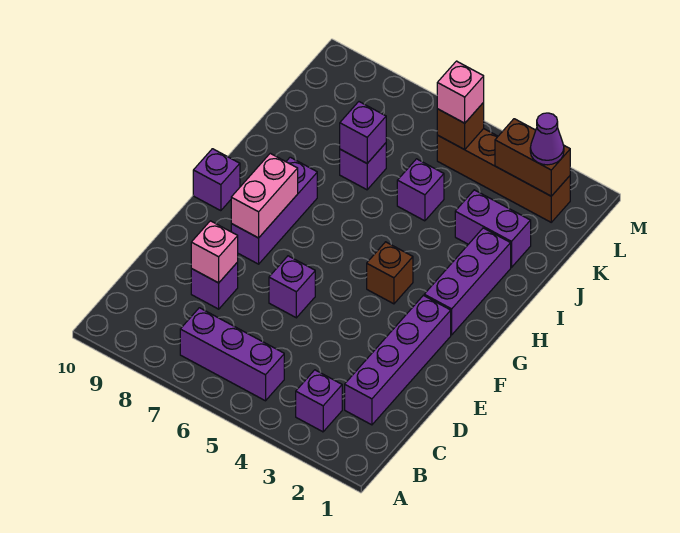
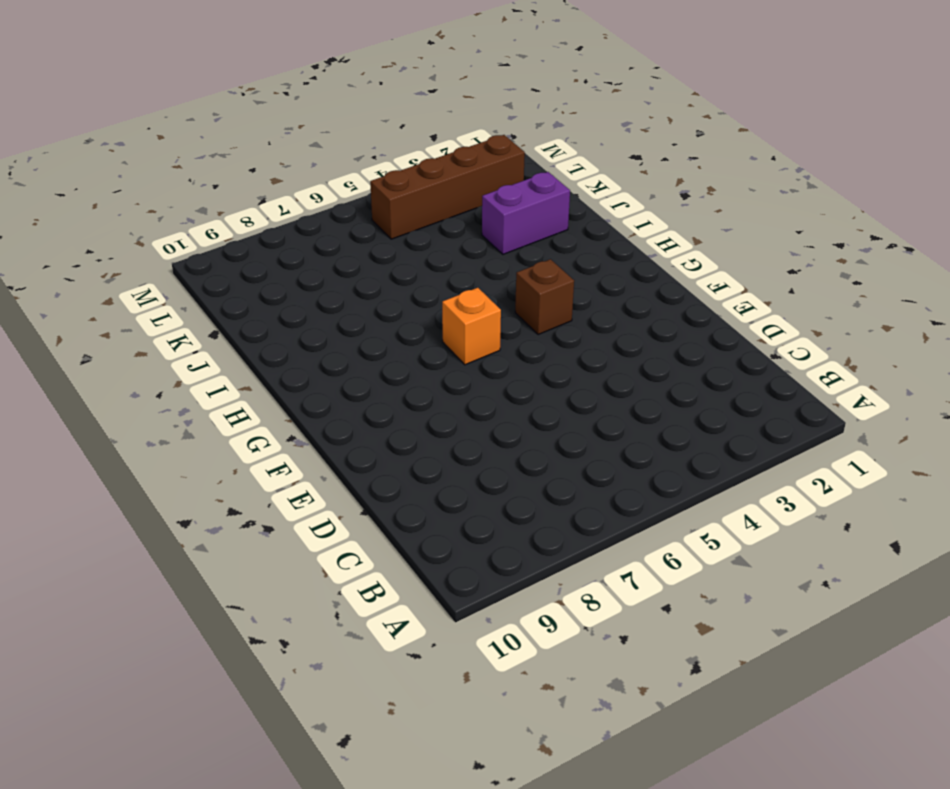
orange 1x1 brick [442,288,501,365] -> none
none -> purple 1x1 brick [296,370,342,432]
none -> purple 1x3 brick [180,308,284,401]
none -> purple 1x4 brick [345,295,451,425]

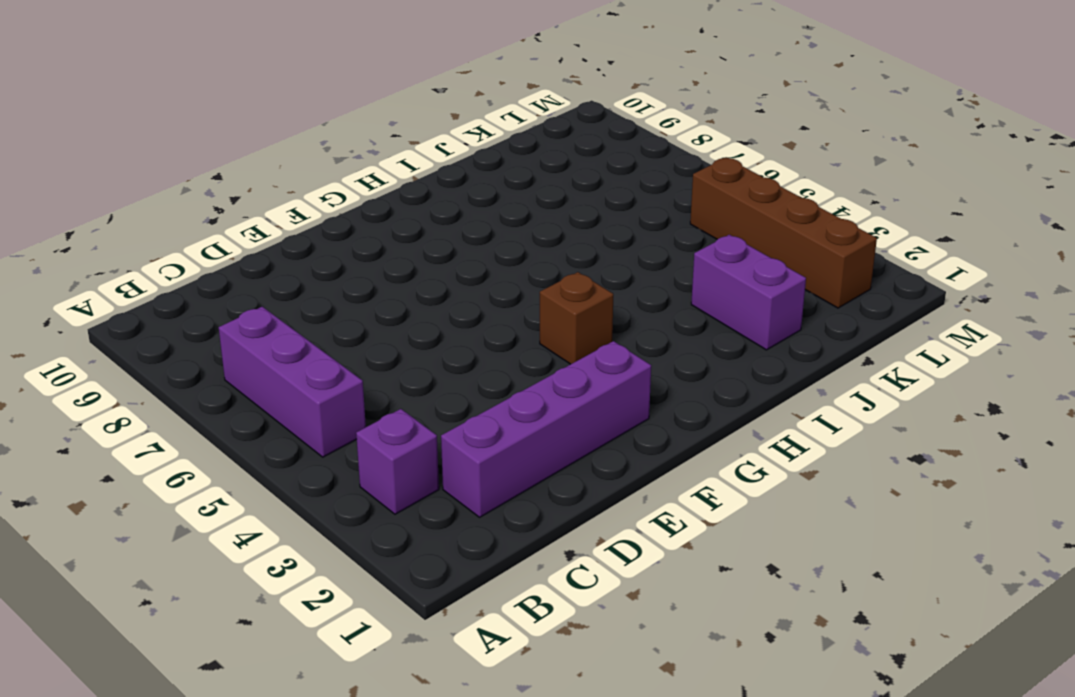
none -> purple 1x1 brick [191,262,238,309]
none -> purple 1x1 brick [269,256,315,318]
none -> purple 1x3 brick [231,157,317,264]

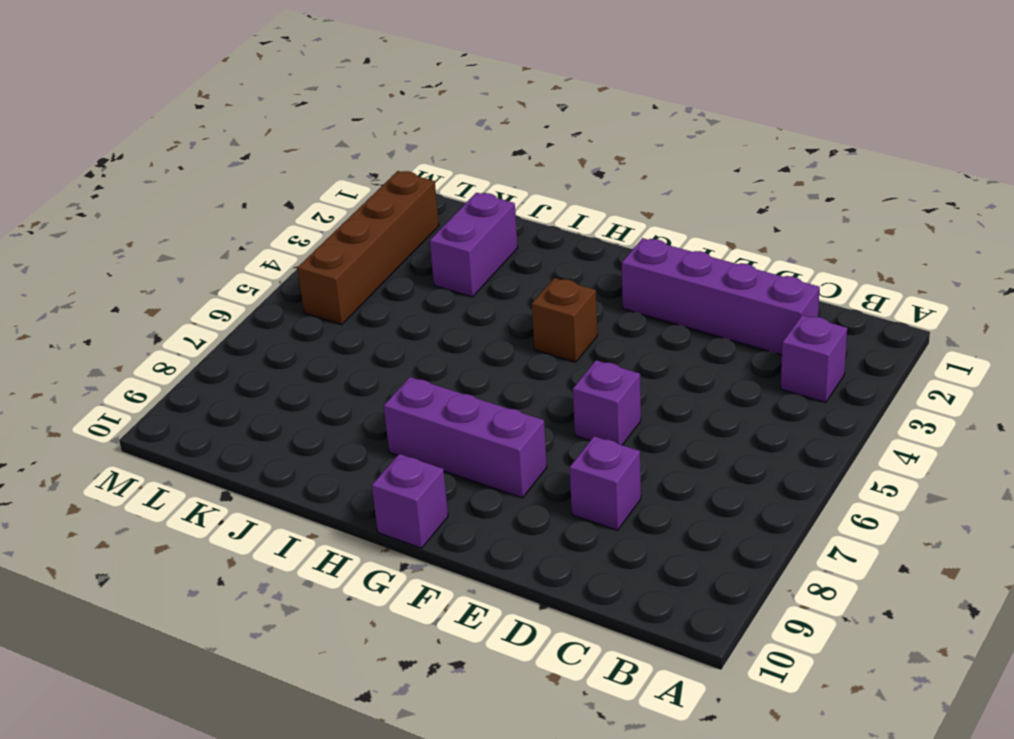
none -> purple 1x3 brick [180,308,284,401]
none -> purple 1x3 brick [424,228,511,335]
none -> purple 1x1 brick [397,159,444,221]

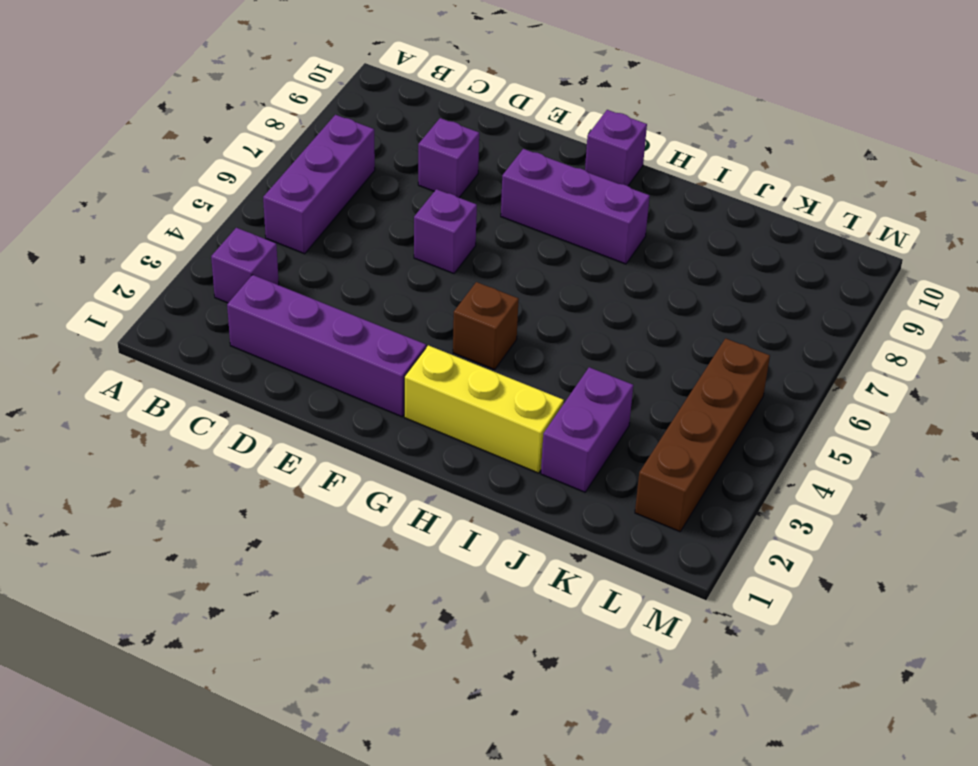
yellow 1x3 brick [404,345,564,473] -> purple 1x3 brick [424,228,511,335]
none -> purple 1x1 brick [397,159,444,221]
none -> purple 1x1 brick [340,143,386,190]
none -> pink 1x1 brick [191,221,238,283]

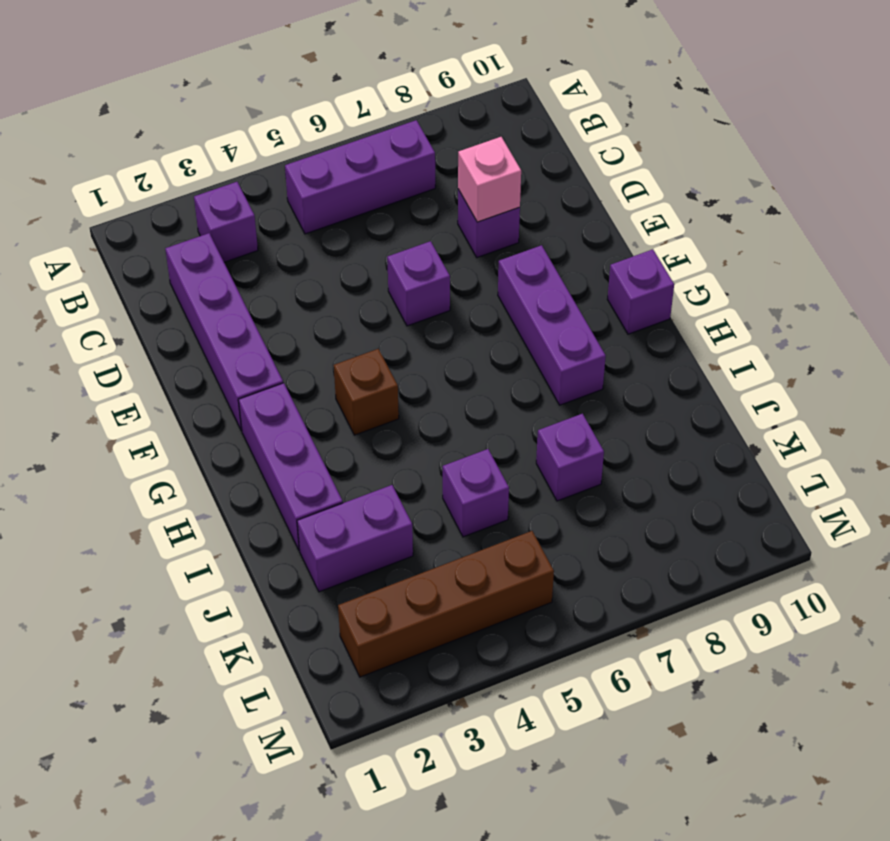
none -> pink 1x2 brick [231,153,298,238]
none -> purple 1x1 brick [340,102,386,163]
none -> brown 1x2 brick [495,119,570,196]

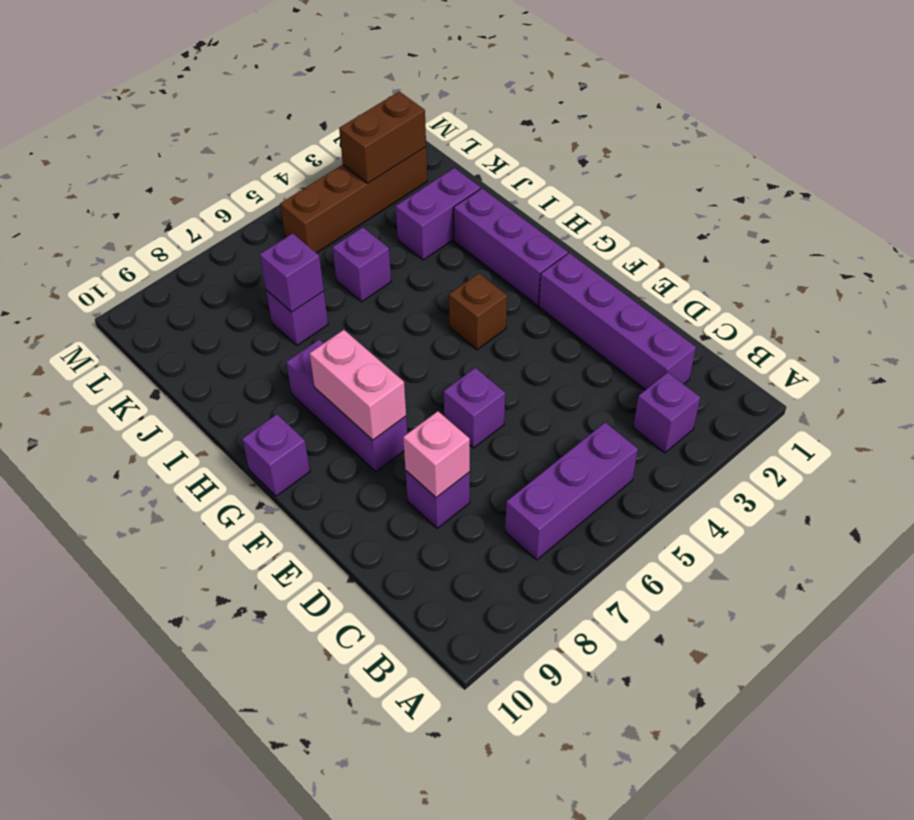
none -> brown 1x1 brick [437,103,484,150]
none -> purple 1x1 cone [530,113,564,165]
none -> pink 1x1 brick [437,61,484,123]

